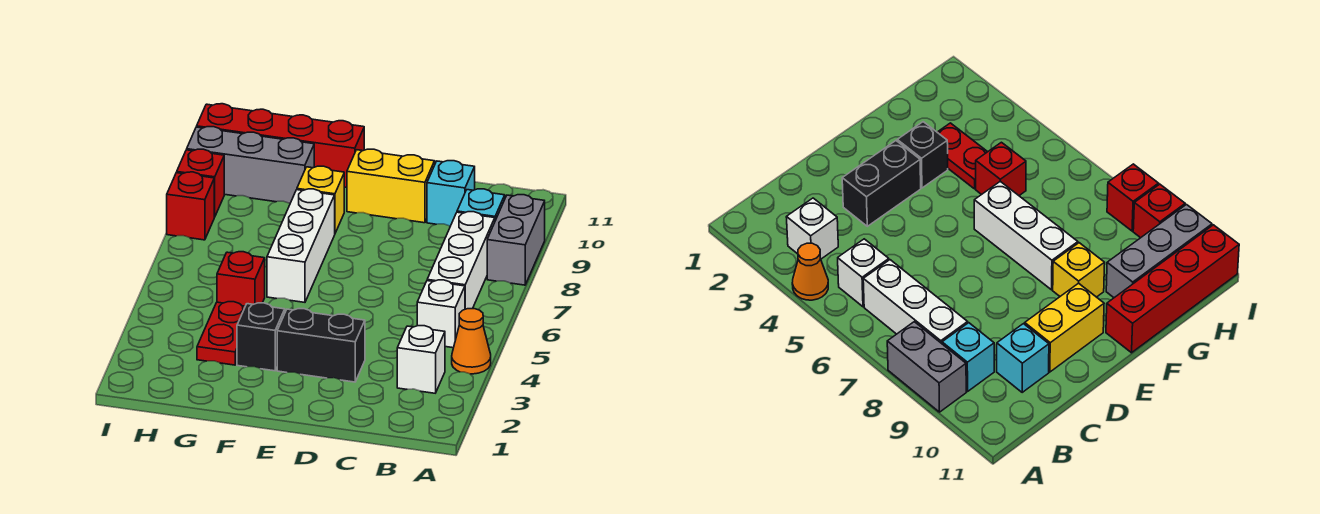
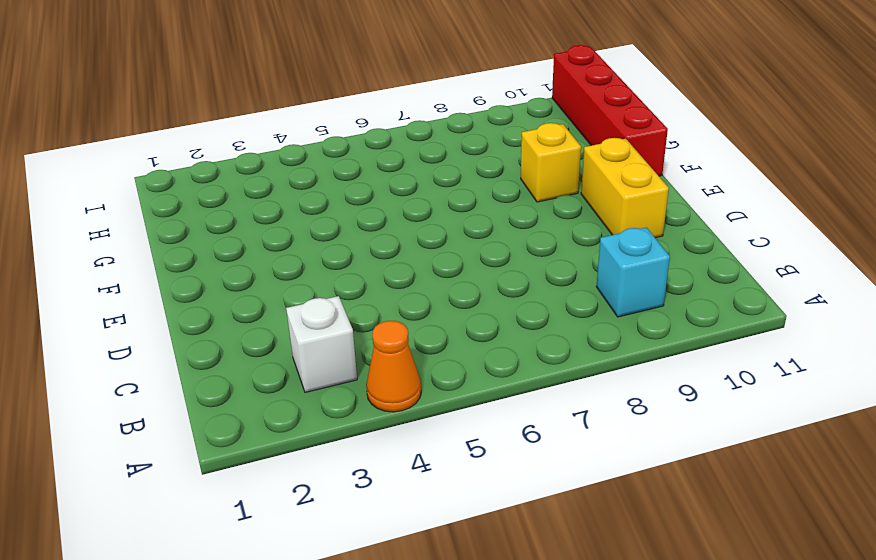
none -> grey 1x2 brick [487,195,545,285]
none -> white 1x1 brick [417,280,465,348]
none -> white 1x3 brick [427,212,495,309]

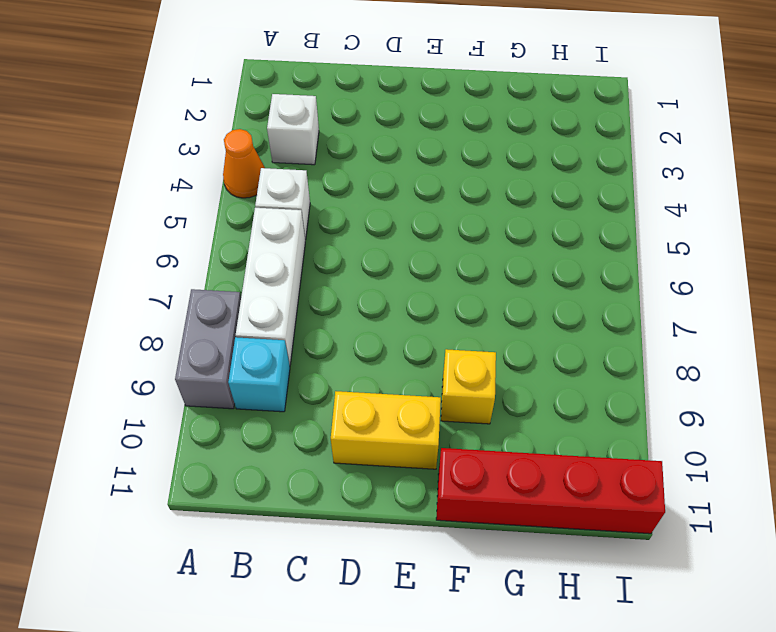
none -> cyan 1x1 brick [427,161,475,226]
none -> black 1x2 brick [277,309,365,382]
none -> black 1x1 brick [237,303,285,371]

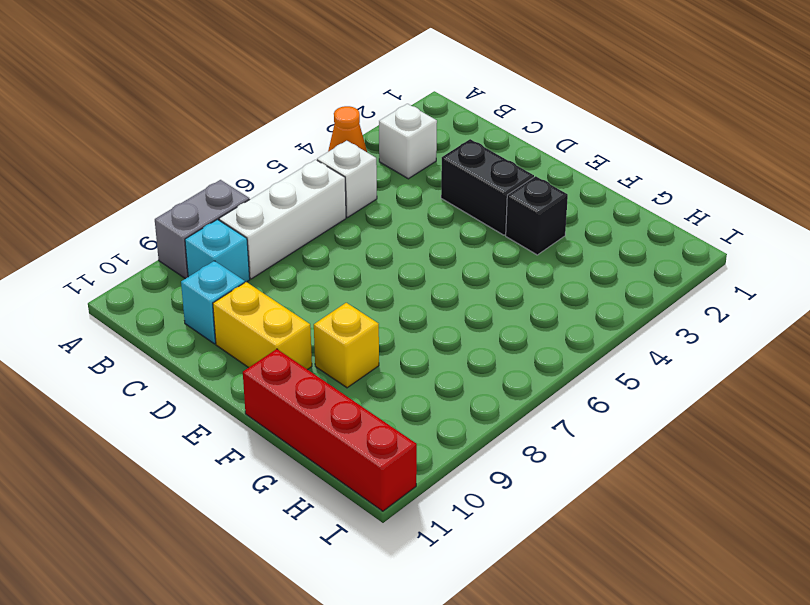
none -> white 1x3 brick [267,189,335,302]
none -> red 1x2 plate [197,302,245,365]
none -> red 1x1 brick [217,252,265,306]

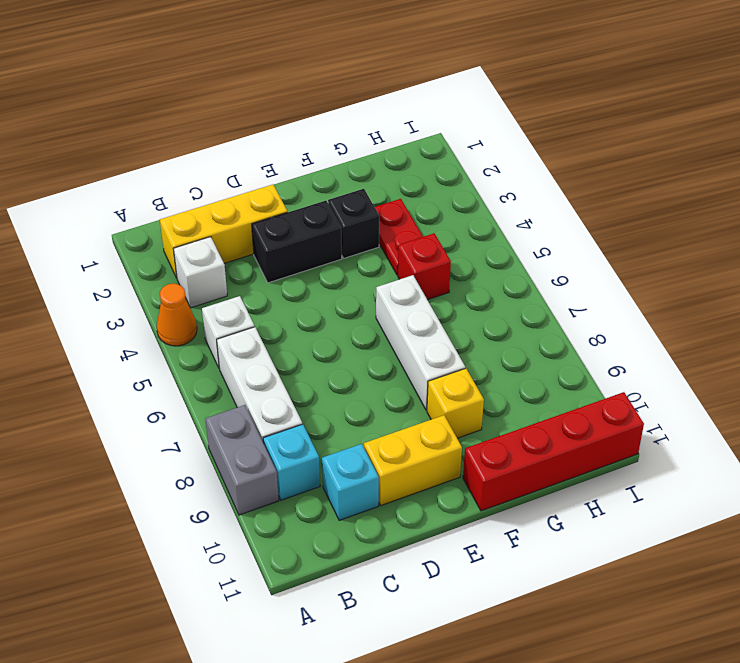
yellow 1x3 brick [160,185,288,278] -> none
none -> grey 1x3 brick [187,127,314,203]
none -> red 1x1 brick [167,172,214,240]
none -> red 1x1 brick [177,149,224,217]

